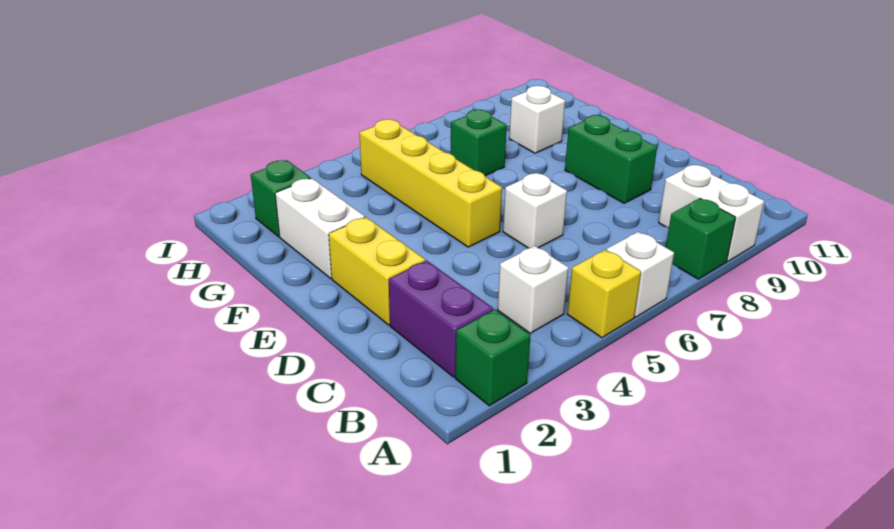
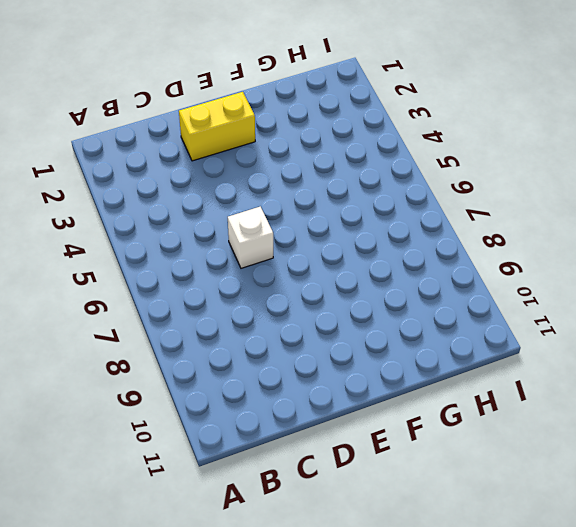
none -> green 1x1 brick [455,309,531,406]
none -> yellow 1x1 brick [567,250,641,338]
none -> white 1x1 brick [607,232,674,317]

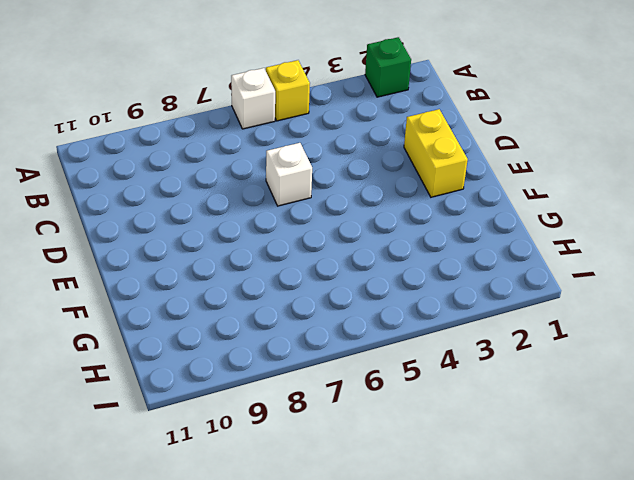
none -> green 1x1 brick [666,198,736,279]
none -> white 1x2 brick [659,165,764,261]
none -> purple 1x2 brick [389,260,493,377]

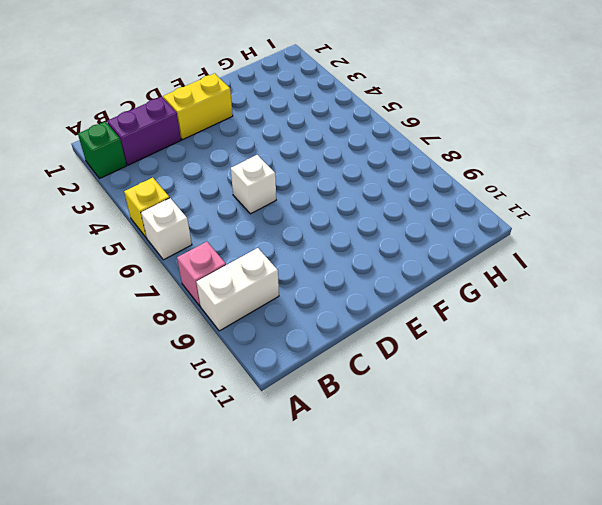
pink 1x1 brick [177,242,226,306] -> green 1x1 brick [666,198,736,279]
none -> white 1x1 brick [498,246,568,333]
none -> green 1x2 brick [565,115,657,203]
none -> yellow 1x4 brick [359,119,502,247]

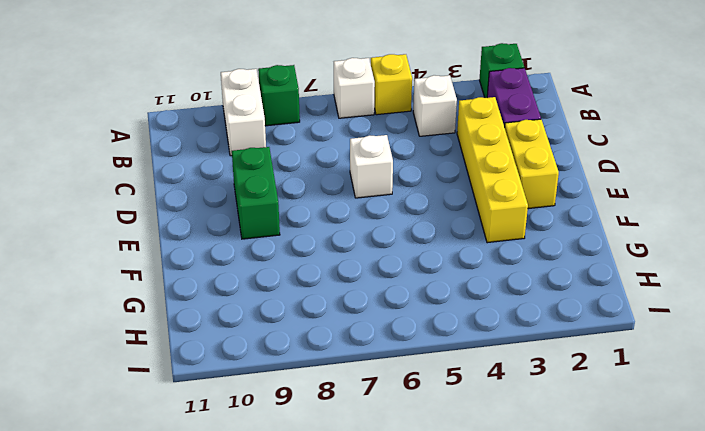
yellow 1x4 brick [457,97,528,243] -> yellow 1x4 brick moved to [359,119,502,247]
none -> white 1x2 brick [275,178,365,278]
none -> green 1x1 brick [451,110,507,176]
none -> white 1x1 brick [509,86,565,153]

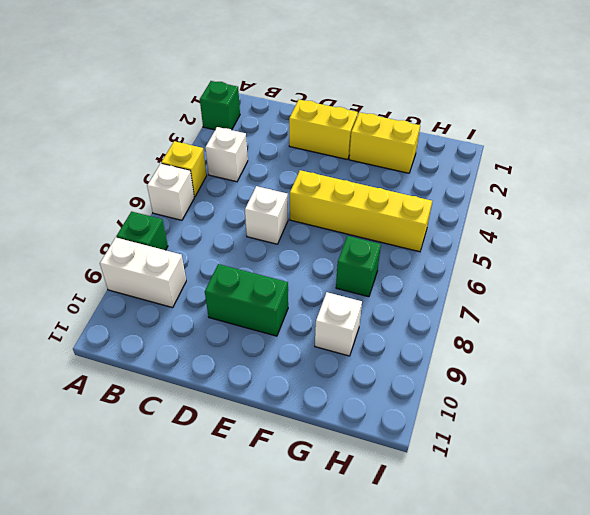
yellow 1x2 brick [349,112,420,173] -> white 1x2 brick [275,178,365,278]
none -> purple 1x2 brick [389,260,493,377]
none -> green 1x1 brick [251,160,311,237]

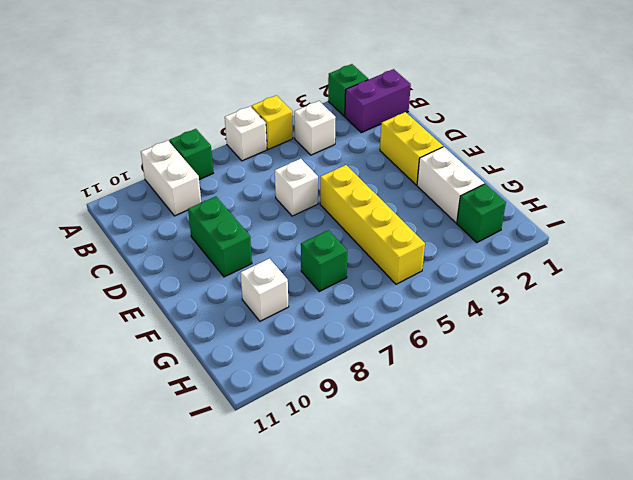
purple 1x2 brick [345,69,411,133] -> purple 1x2 brick turned to [389,260,493,377]

